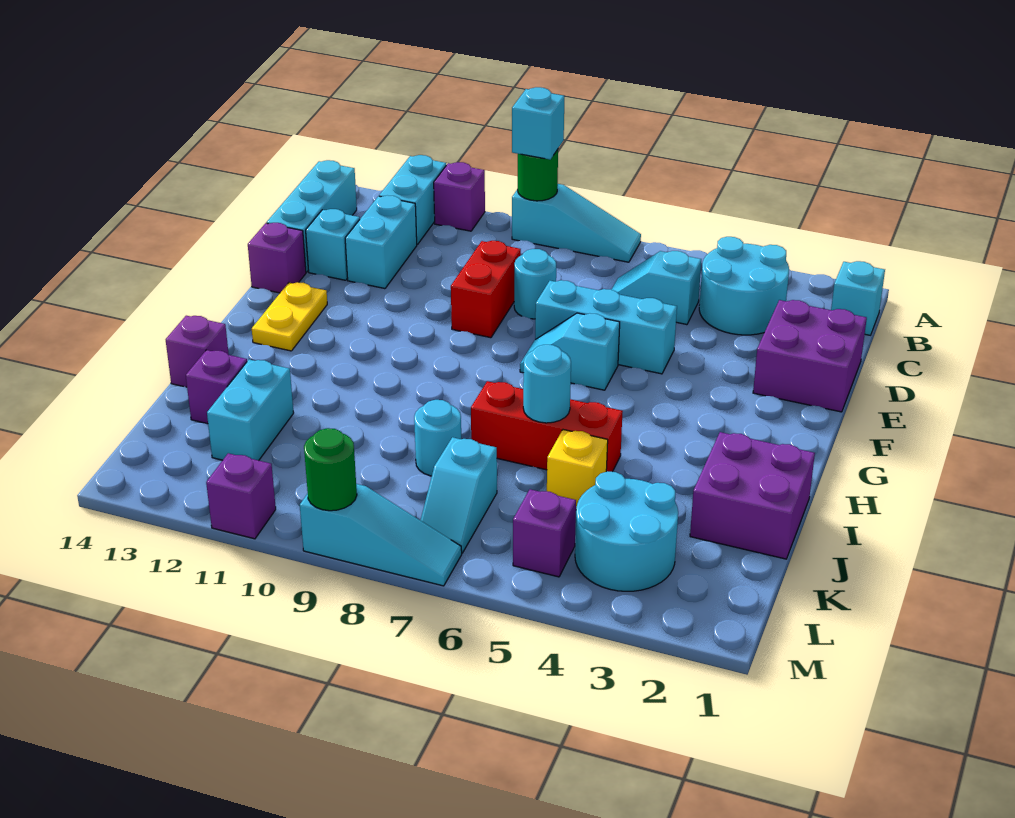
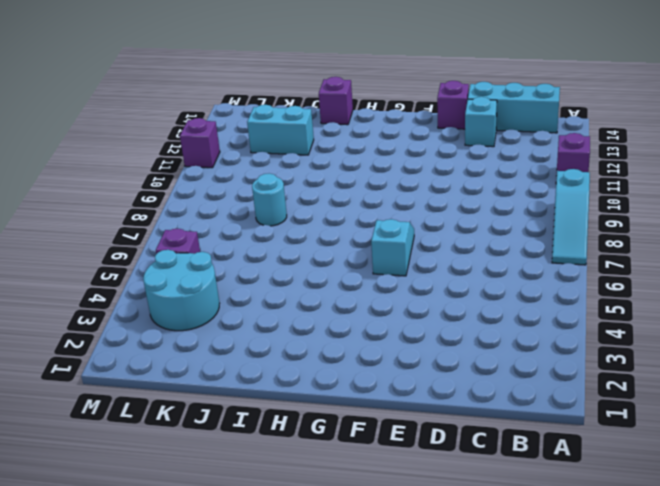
none -> cyan 1x2 brick [379,155,446,245]
none -> cyan 1x1 brick [831,261,885,335]
none -> cyan 2x2 round brick [699,237,789,335]
none -> cyan 1x2 slope [611,251,701,325]

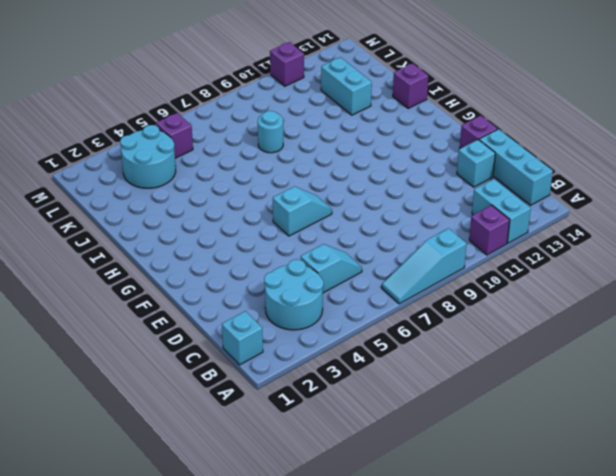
none -> cyan 1x2 brick [345,195,417,289]
none -> purple 2x2 brick [753,300,867,412]
none -> cyan 1x1 round brick [514,249,556,319]
none -> red 1x2 brick [451,241,521,338]

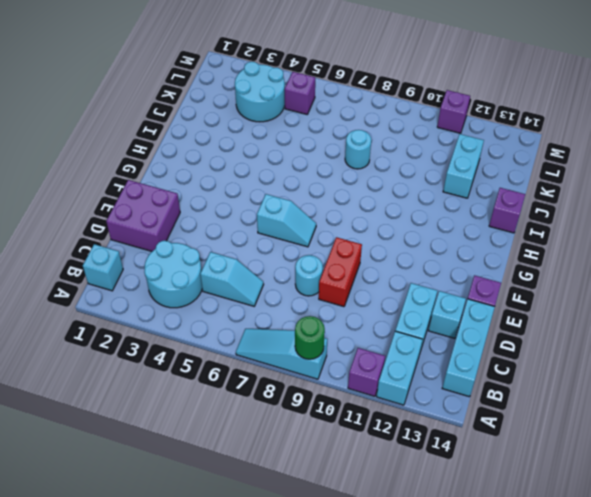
none -> cyan 1x3 brick [535,280,677,374]
none -> yellow 1x2 plate [252,282,327,351]
none -> purple 2x2 brick [690,432,815,559]
none -> red 1x3 brick [471,381,623,472]

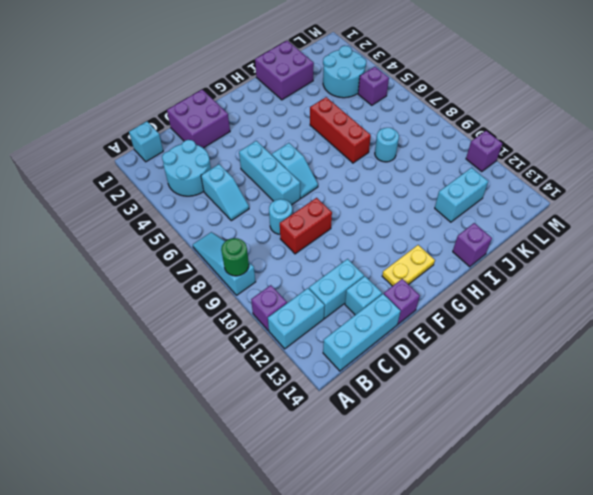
none -> yellow 1x1 brick [547,430,608,508]
none -> purple 1x1 brick [186,350,247,424]
none -> cyan 1x2 slope [421,437,497,553]
none -> cyan 1x3 slope [300,484,462,586]

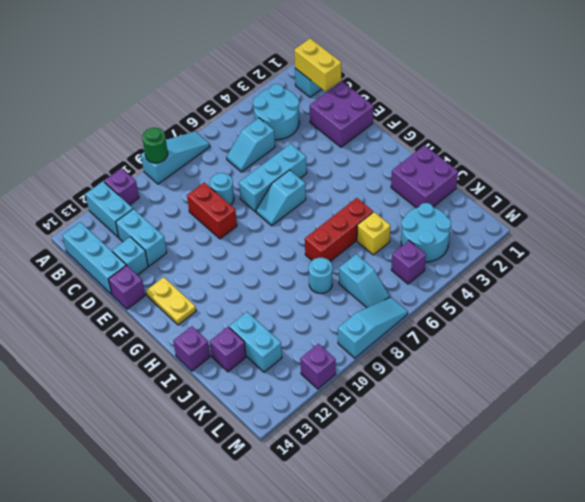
yellow 1x2 brick [294,38,341,92] -> none
none -> cyan 1x1 round brick [523,345,571,423]
none -> green 1x1 round brick [304,428,357,511]
none -> cyan 1x1 brick [512,87,565,160]

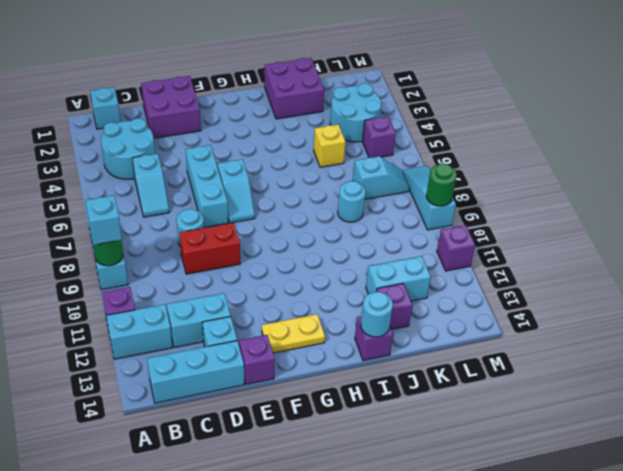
cyan 1x1 round brick [361,292,393,337] -> cyan 1x1 round brick moved to [523,345,571,423]
none -> red 1x3 brick [471,381,623,472]

